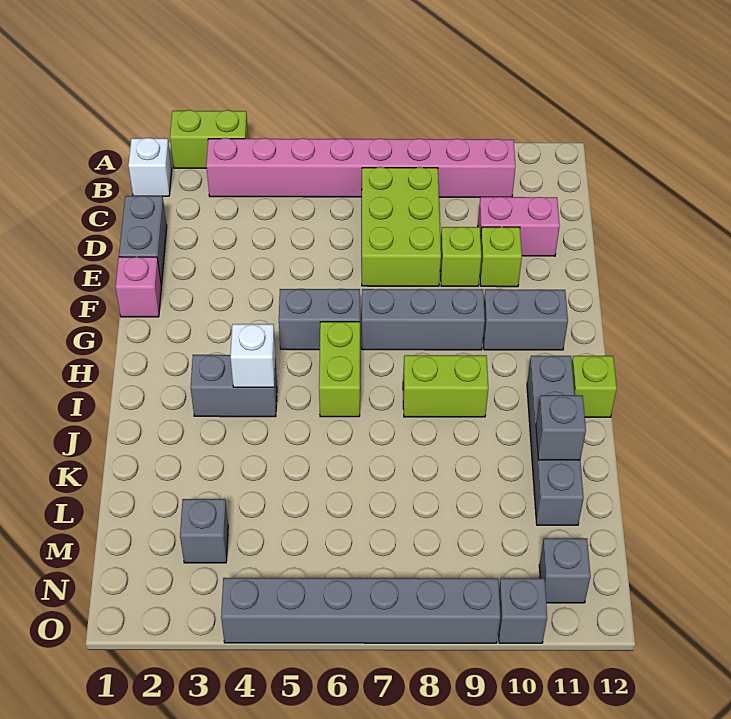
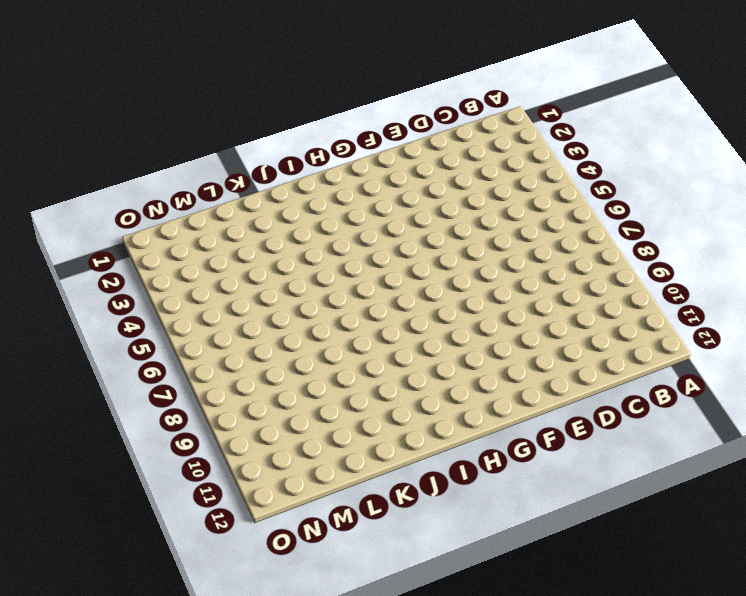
none -> lime 1x2 brick [170,110,248,168]
none -> white 1x1 brick [128,138,172,196]
none -> pink 1x8 brick [206,138,516,197]

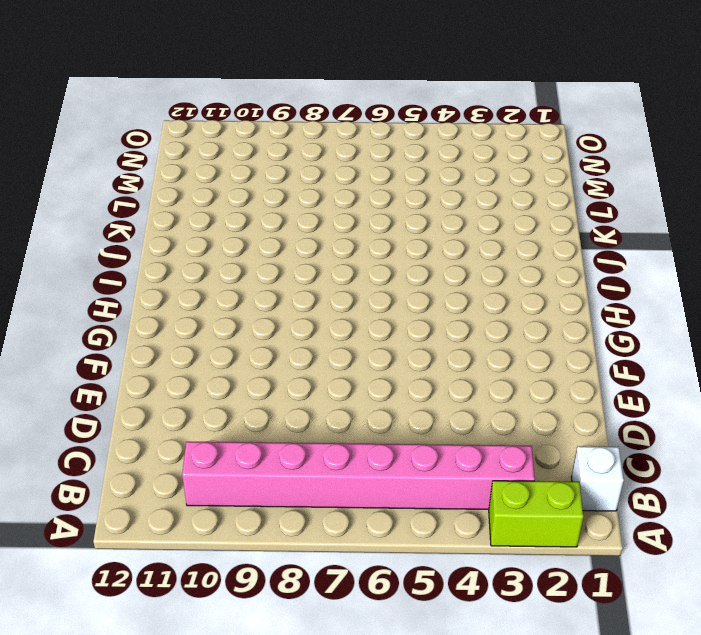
none -> lime 2x3 brick [362,167,441,286]
none -> grey 1x2 brick [119,196,167,284]
none -> pink 1x2 brick [478,197,560,256]

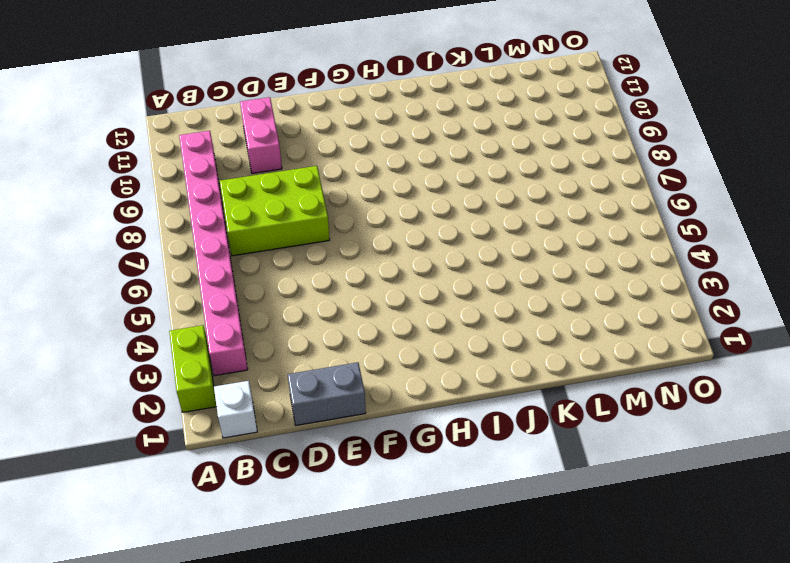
none -> lime 1x1 brick [440,227,481,286]
none -> lime 1x1 brick [480,227,522,287]
none -> pink 1x1 brick [115,257,161,317]

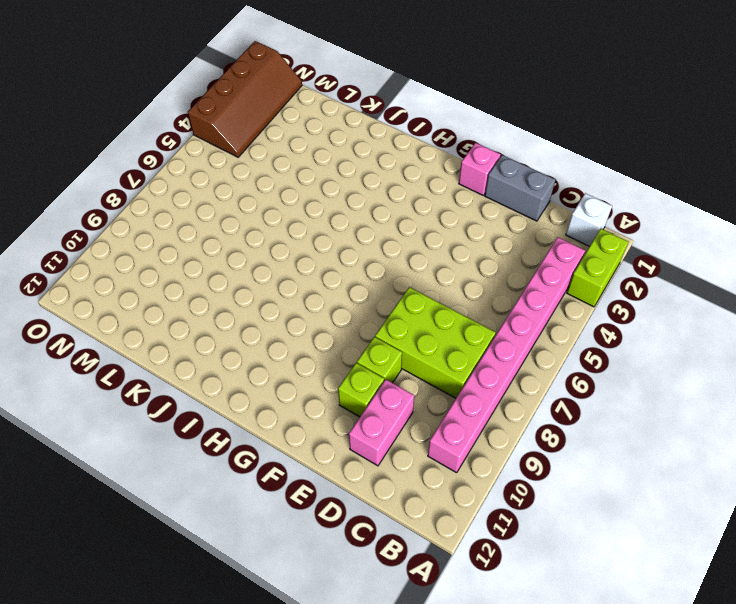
brown 2x4 slope [188,41,302,157] -> grey 1x6 brick [221,578,500,643]
none -> grey 1x2 brick [279,289,360,350]
none -> grey 1x3 brick [362,289,485,350]
none -> grey 1x2 brick [483,289,568,350]

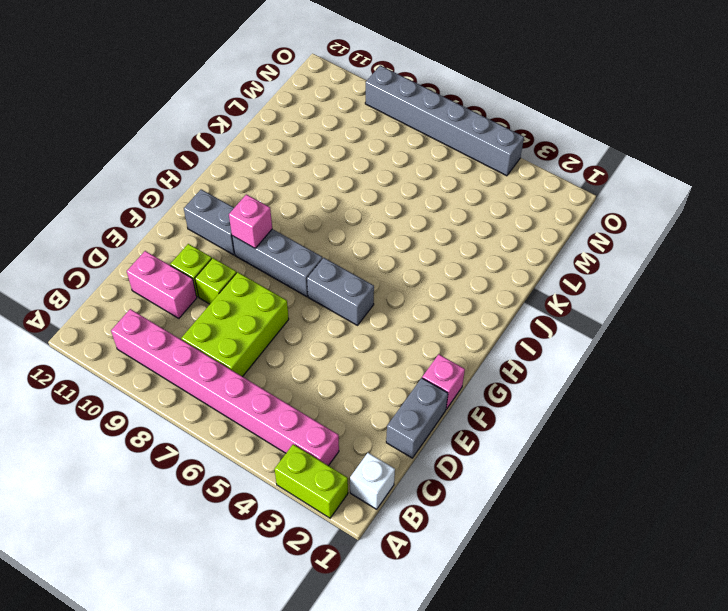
pink 1x1 brick [229,194,272,248] -> none
none -> lime 1x2 brick [319,322,360,417]
none -> grey 1x2 brick [190,355,277,417]
none -> lime 1x2 brick [403,355,488,417]

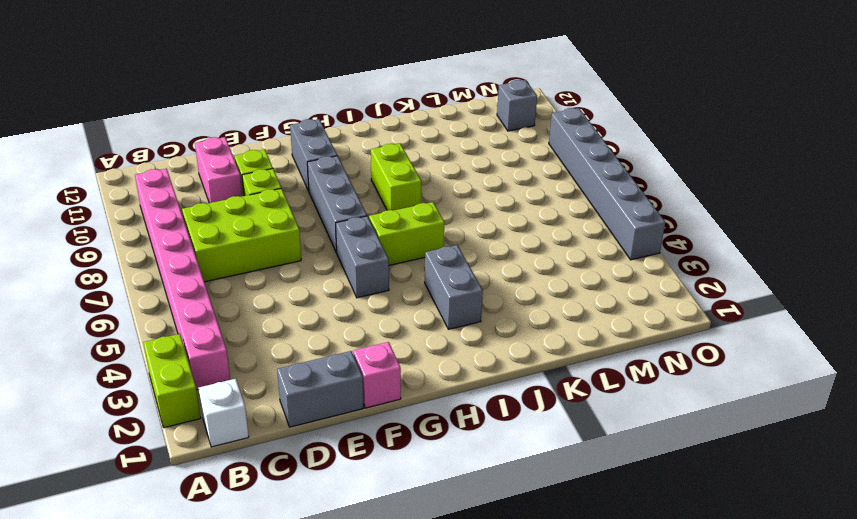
none -> grey 1x4 brick [527,356,584,525]
none -> lime 1x1 brick [572,356,617,417]
none -> grey 1x1 brick [180,499,228,563]

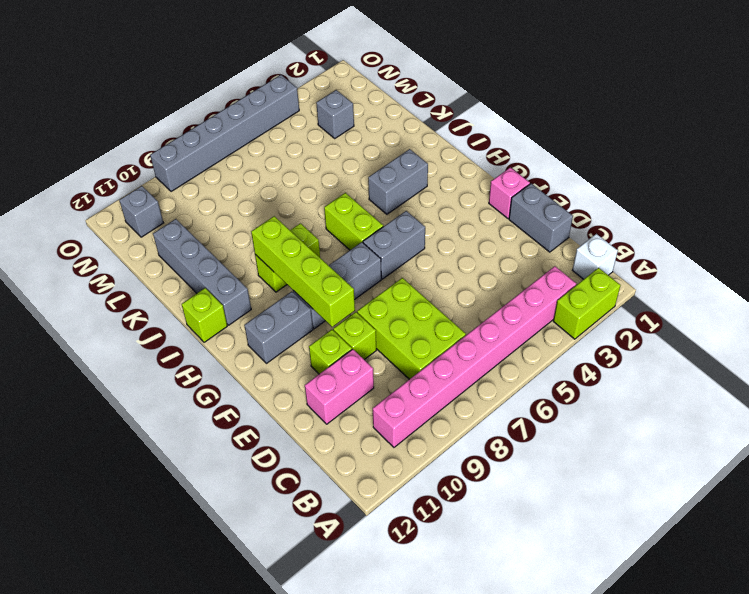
lime 1x4 brick [251,216,355,327] -> none
none -> grey 1x1 brick [498,578,547,643]
none -> white 1x1 brick [230,324,275,387]
none -> grey 1x1 brick [536,395,586,460]

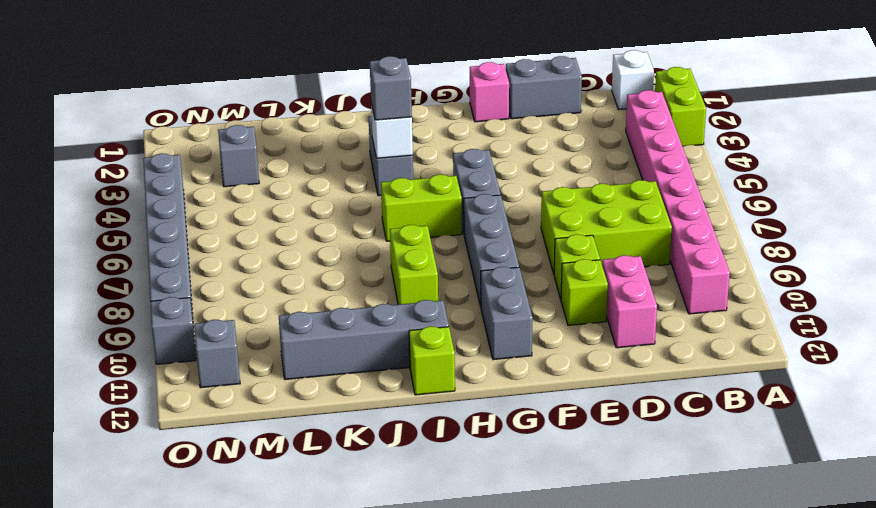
grey 1x1 brick [370,56,412,120] -> grey 1x1 brick moved to [536,395,586,460]

